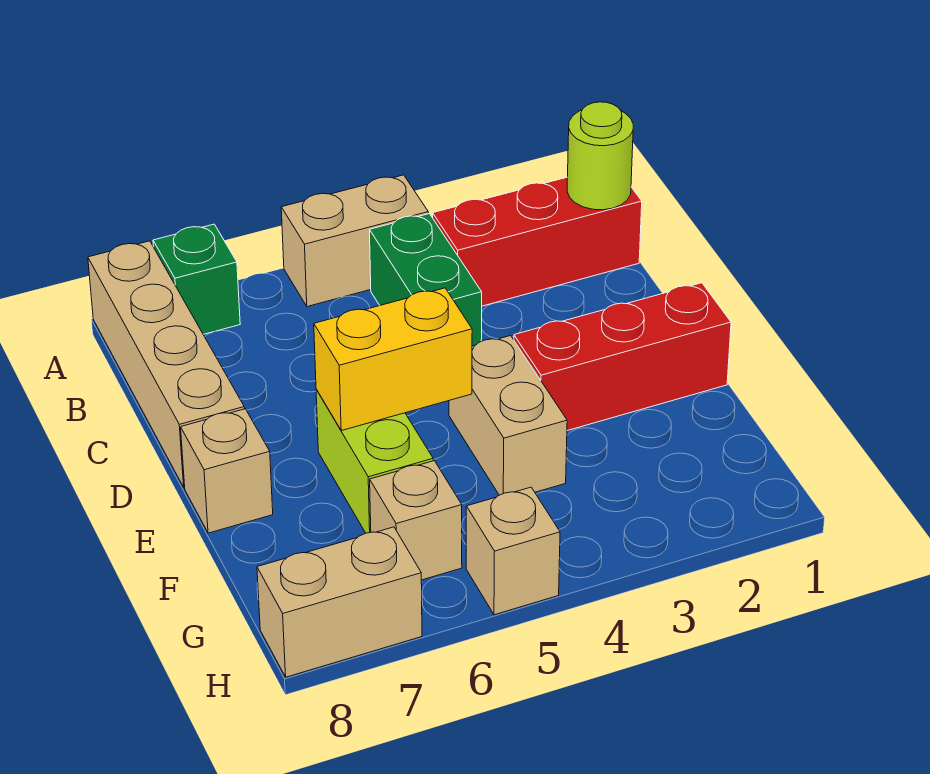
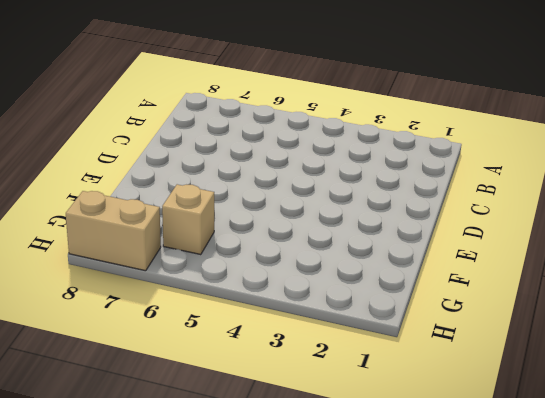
none -> tan 1x2 brick [281,175,428,307]
none -> green 1x1 brick [153,224,240,334]
none -> tan 1x4 brick [88,241,244,488]

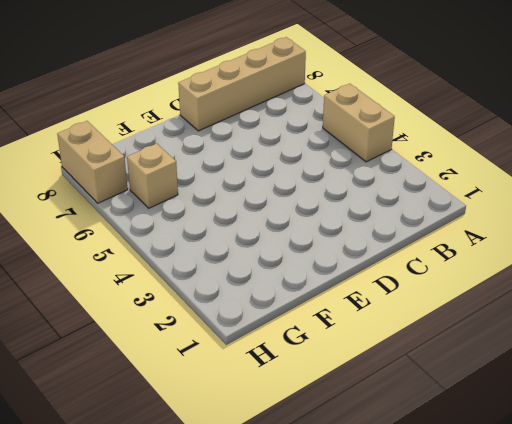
none -> green 1x1 brick [153,224,240,334]
none -> red 1x3 brick [433,177,642,306]
none -> green 1x2 brick [370,214,482,346]

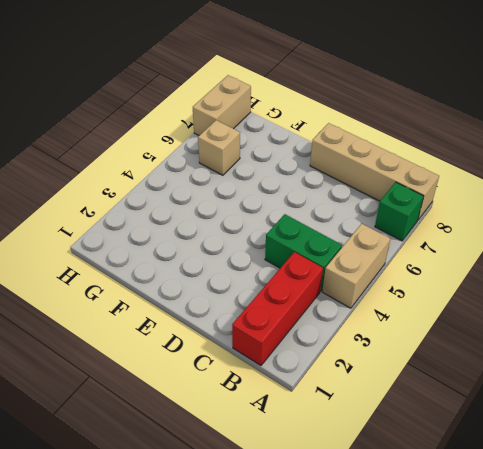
none -> red 1x3 brick [514,283,731,431]
none -> tan 1x2 brick [449,336,567,495]
none -> lime 1x2 brick [316,389,433,533]

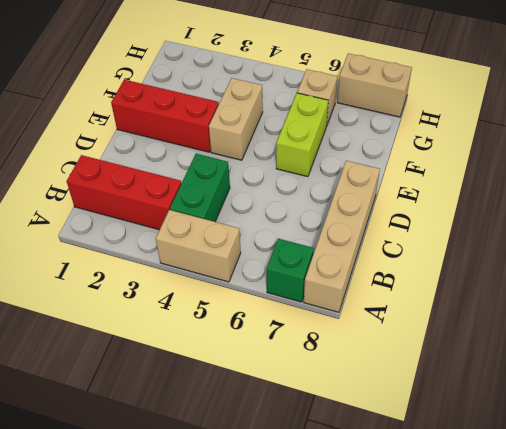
none -> tan 1x1 brick [181,409,273,533]
none -> tan 1x1 brick [466,487,560,615]
none -> lime 1x1 round brick [567,102,633,210]

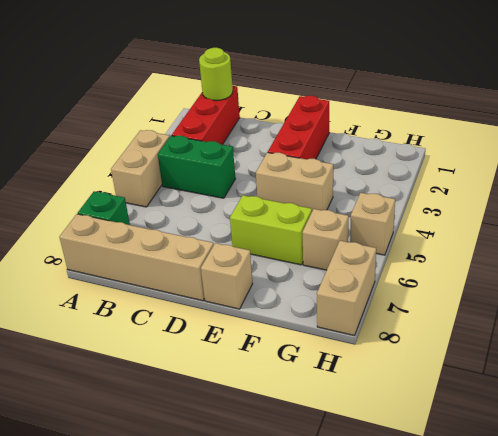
none -> yellow 1x2 brick [314,288,472,431]

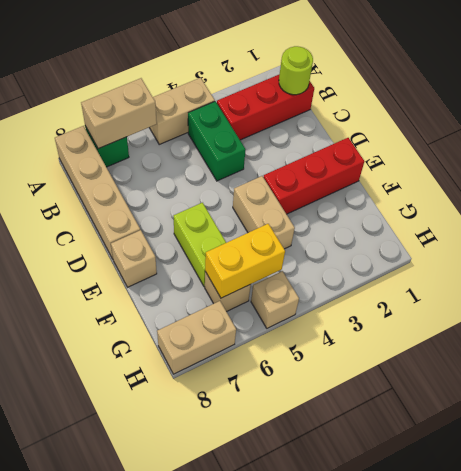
tan 1x2 brick [81,78,157,149] -> none
yellow 1x2 brick [205,224,285,298] -> yellow 1x2 brick moved to [314,288,472,431]

